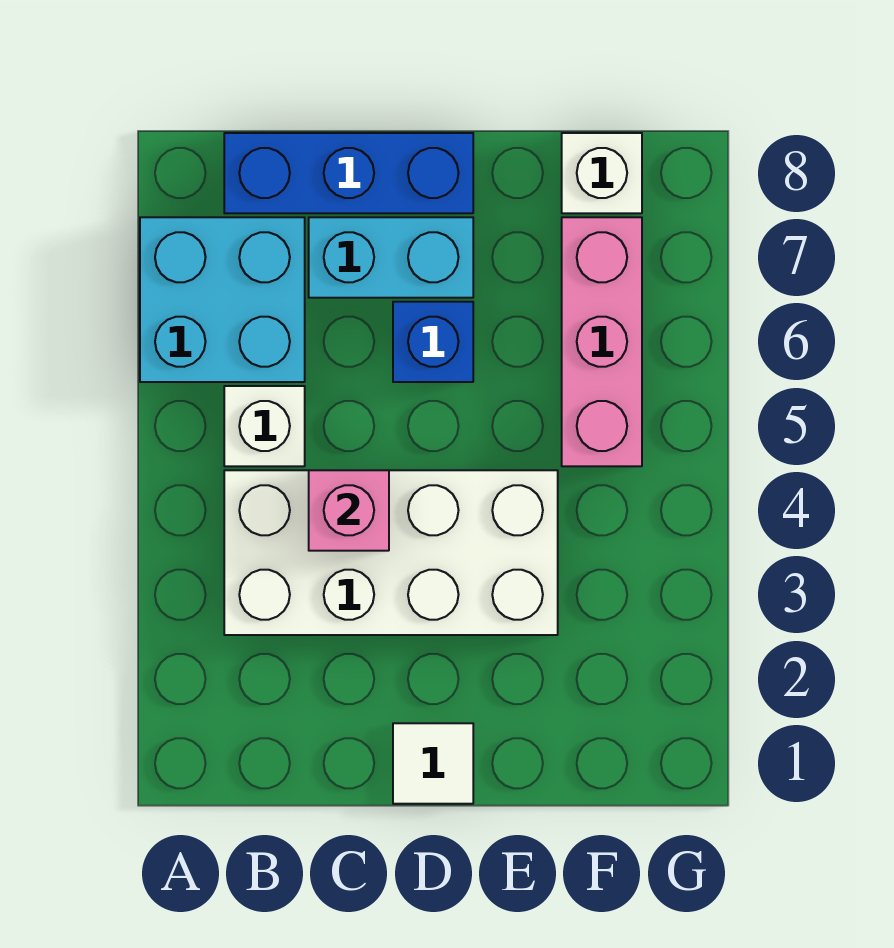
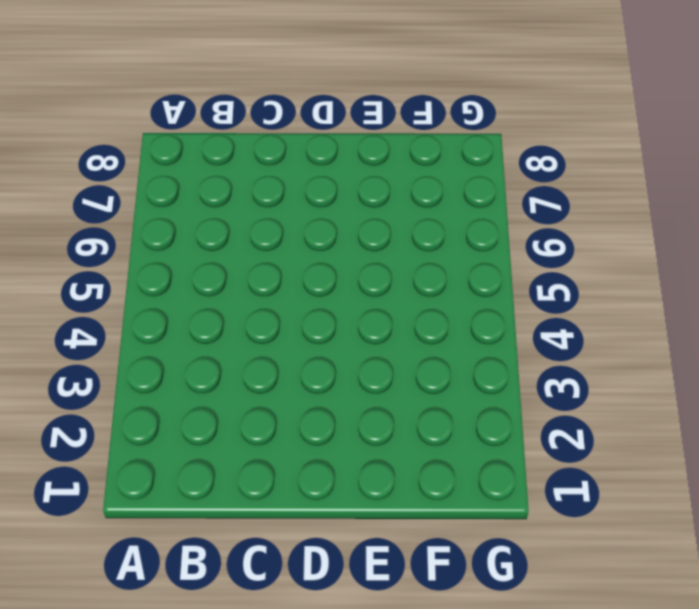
none -> cyan 2x2 brick [140,217,305,382]
none -> white 2x4 brick [224,470,558,635]

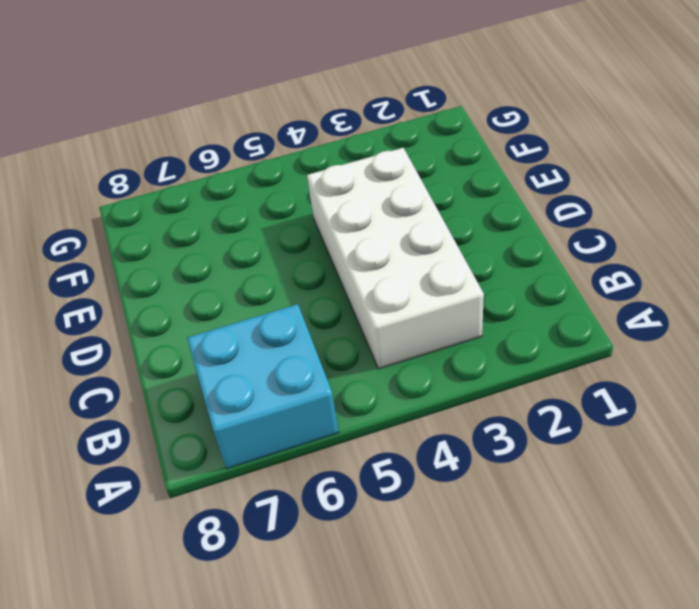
none -> white 1x1 brick [224,386,305,466]
none -> blue 1x3 brick [224,133,473,213]

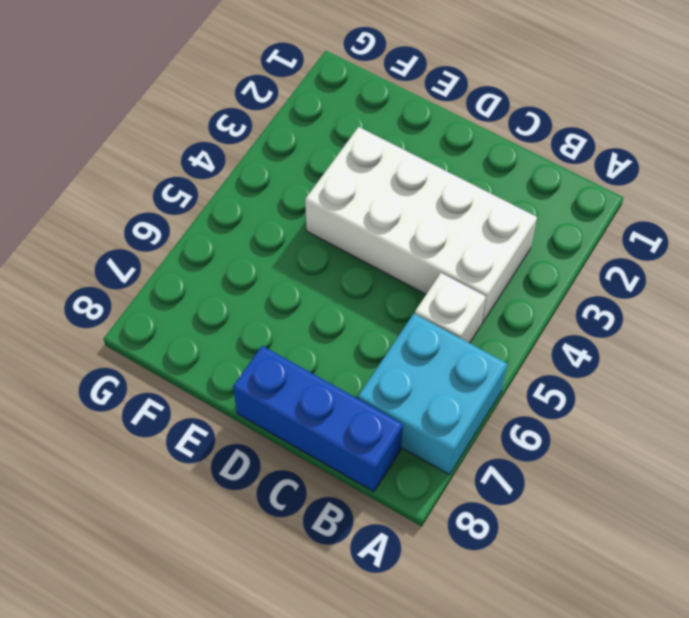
none -> cyan 1x2 brick [309,217,473,298]
none -> white 1x1 tile [393,723,473,804]

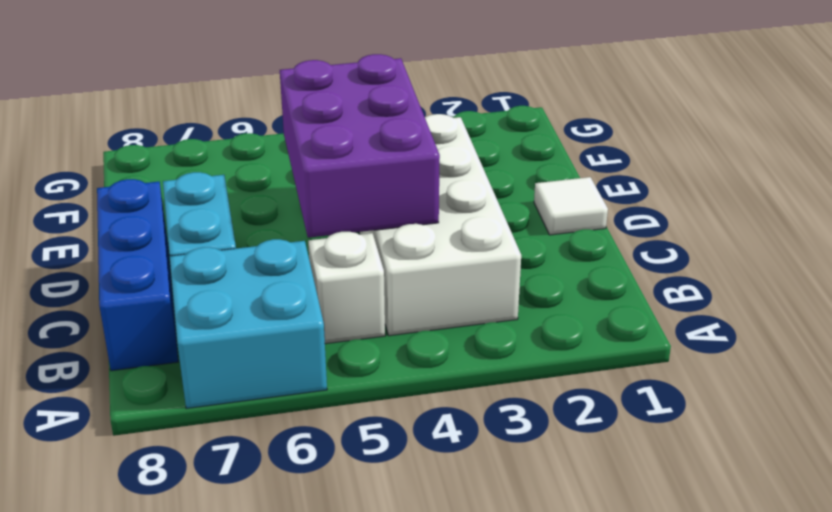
purple 2x3 brick [280,54,440,238] -> pink 1x1 brick [309,470,389,551]
none -> blue 1x1 brick [393,302,473,382]
none -> pink 1x3 brick [562,217,642,466]

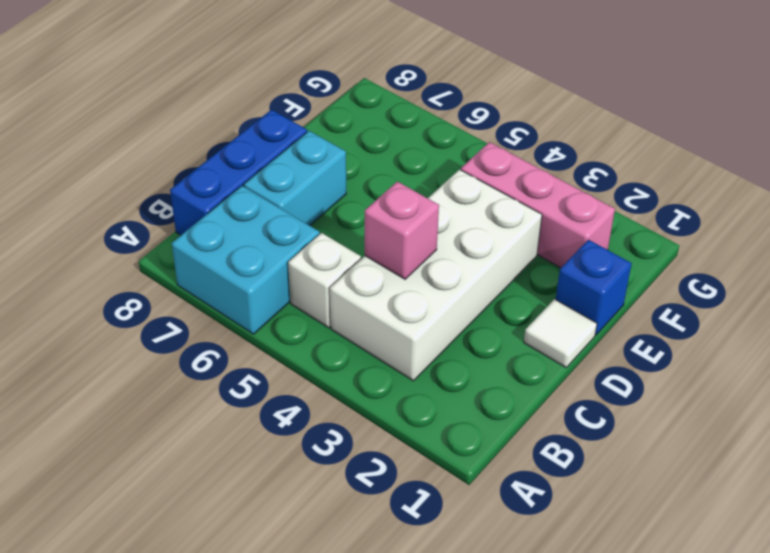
blue 1x1 brick [556,240,632,335] -> blue 1x1 brick moved to [393,302,473,382]
pink 1x3 brick [461,142,615,268] -> pink 1x3 brick moved to [562,217,642,466]
none -> white 1x1 brick [562,133,642,213]

